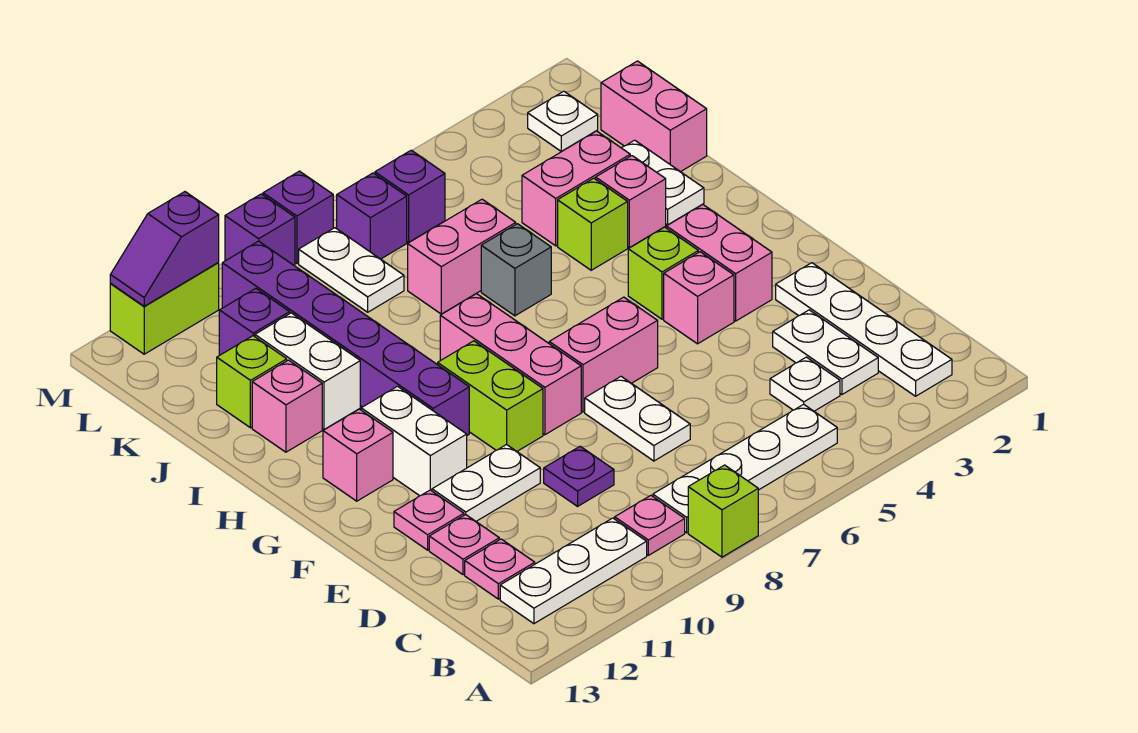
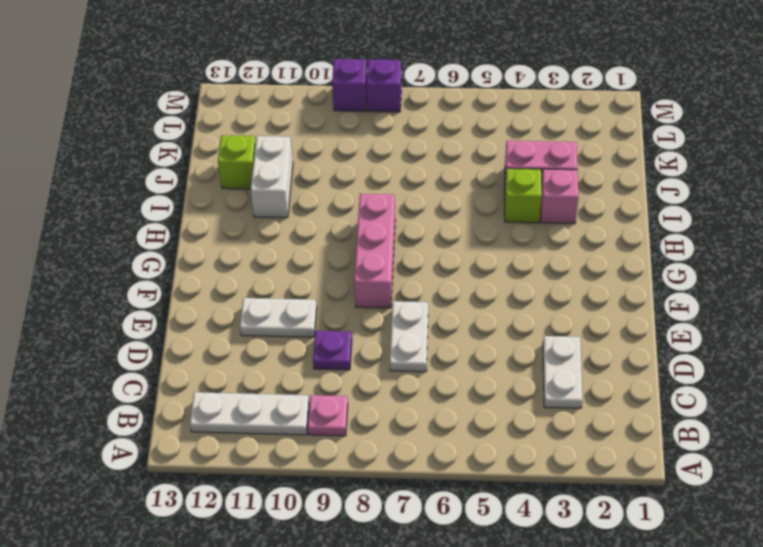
none -> lime 1x1 brick [688,465,758,557]
none -> white 1x4 plate [776,263,952,396]
none -> white 1x4 plate [653,404,837,533]
none -> white 1x1 plate [770,357,840,411]

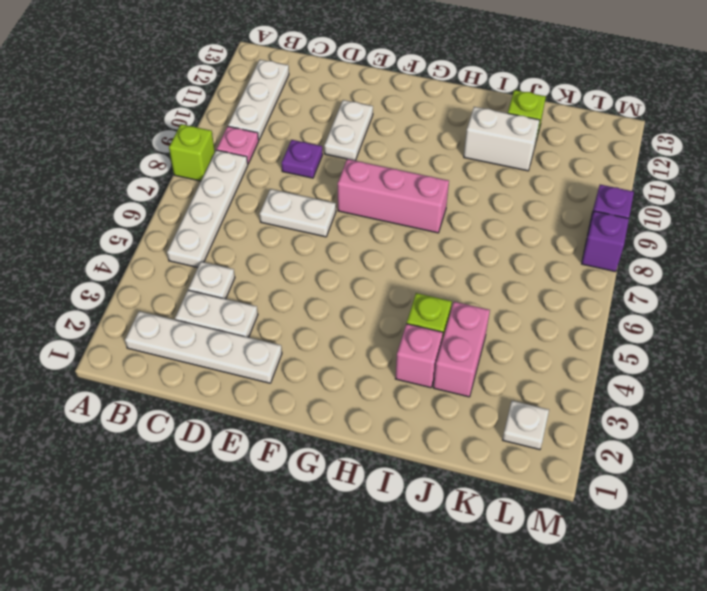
none -> pink 1x1 plate [465,539,535,599]
none -> pink 1x1 plate [429,515,499,575]
none -> pink 1x1 plate [394,490,464,550]
none -> pink 1x2 brick [667,204,772,321]

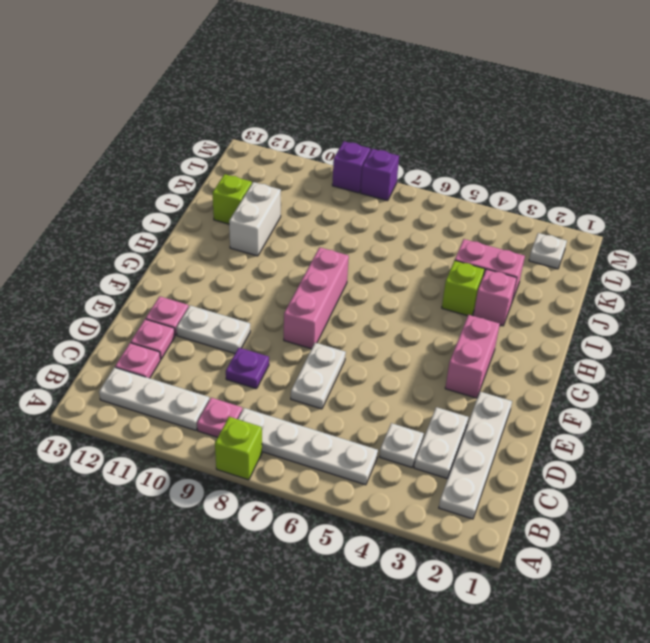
none -> pink 1x1 brick [664,252,734,344]
none -> pink 1x2 brick [549,297,658,412]
none -> lime 1x2 brick [438,341,543,451]
none -> white 1x2 brick [361,386,467,496]

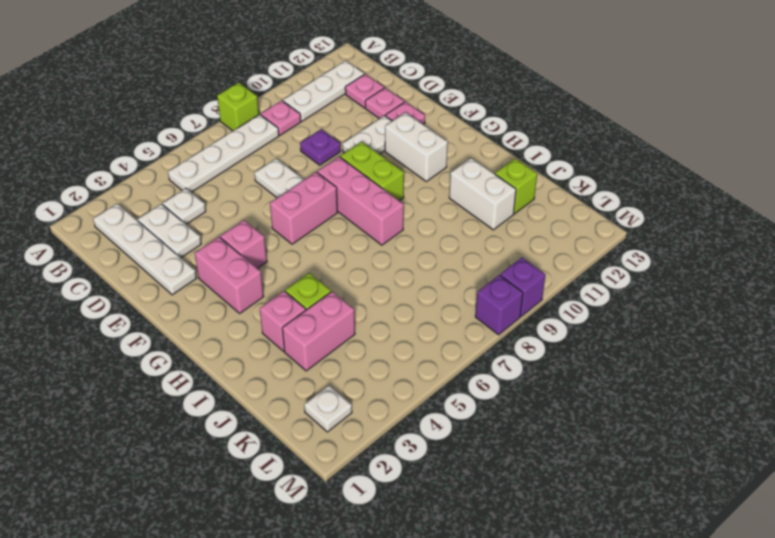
none -> lime 1x1 brick [628,227,698,319]
none -> purple 1x6 brick [222,241,469,435]
none -> pink 1x1 brick [323,409,393,501]
none -> white 1x2 plate [622,140,704,225]

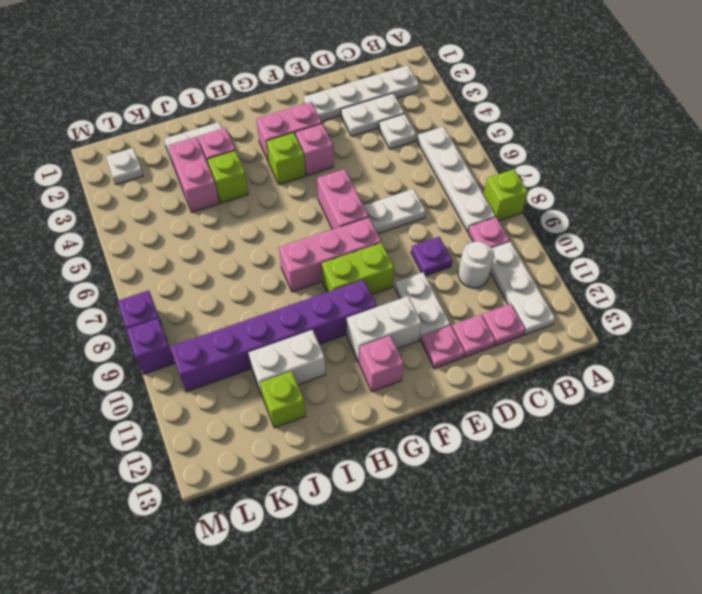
white 1x1 round brick [458,241,494,288] -> none
none -> grey 1x1 brick [481,224,551,316]
none -> pink 1x1 brick [252,360,322,452]
none -> pink 1x2 brick [601,61,707,172]
none -> pink 1x2 brick [408,199,516,314]

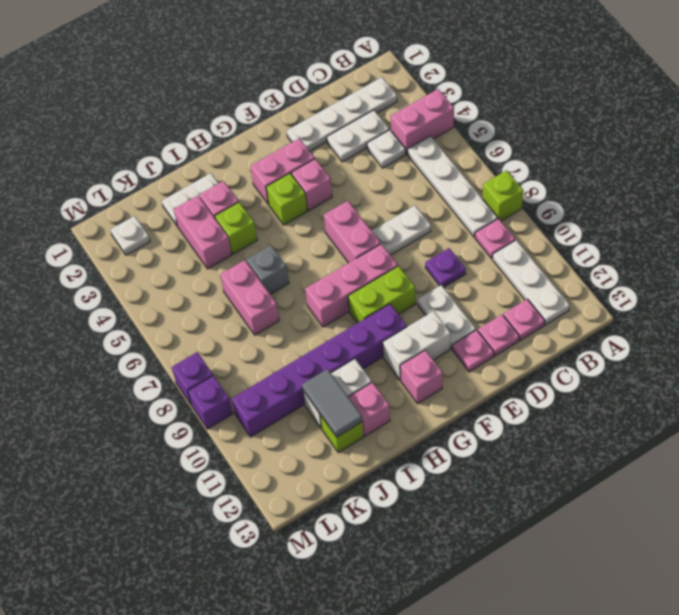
pink 1x2 brick [391,89,454,154] -> pink 1x2 brick moved to [601,61,707,172]
grey 1x2 tile [302,369,362,437] -> none
none -> white 1x2 plate [299,228,404,312]
none -> purple 1x1 brick [219,289,290,355]
none -> purple 1x1 brick [375,150,445,242]
none -> purple 1x1 brick [336,173,407,259]

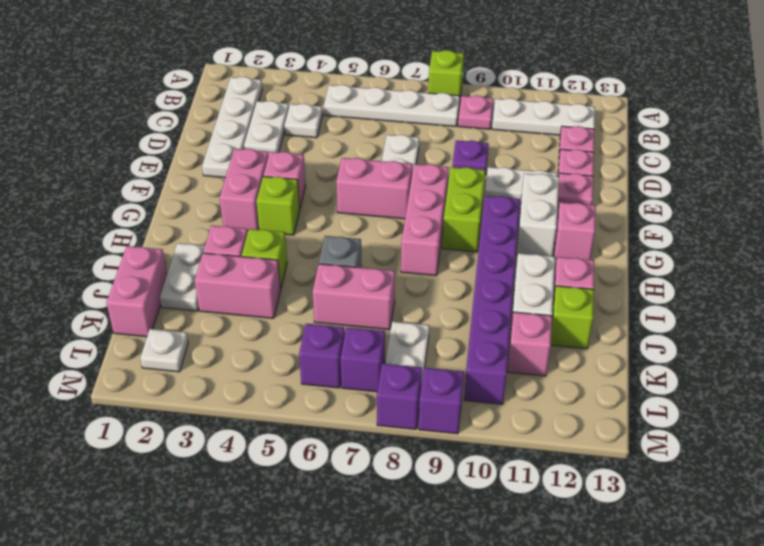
pink 1x1 brick [508,312,552,376] -> purple 1x1 brick [219,289,290,355]
none -> lime 1x2 brick [110,263,219,354]
none -> purple 1x2 slope [110,192,219,306]

